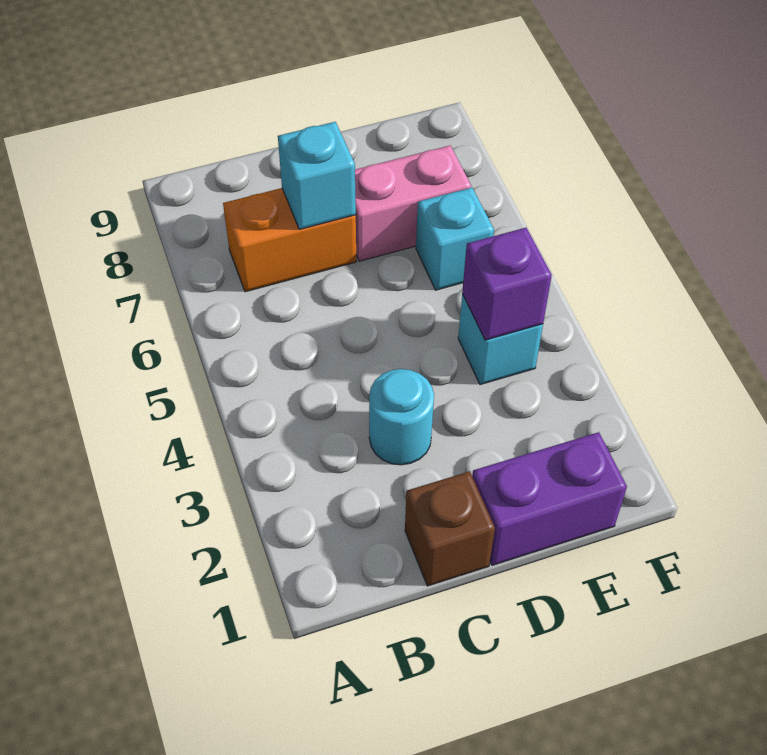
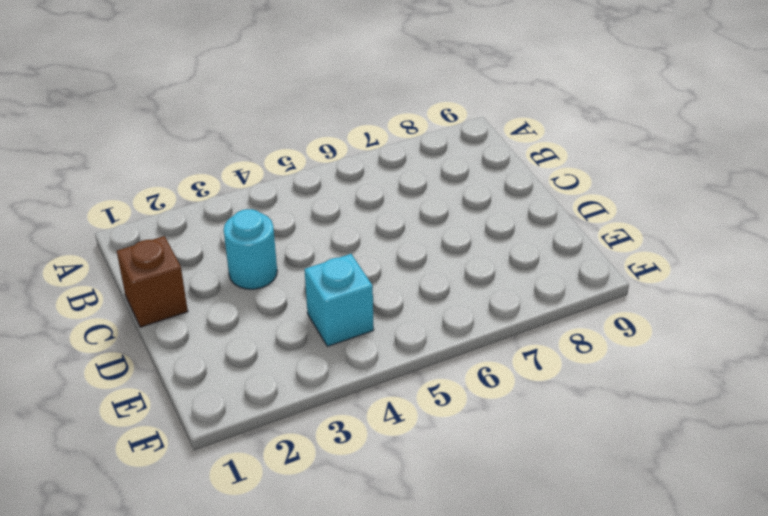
none -> orange 1x2 brick [223,188,356,292]
none -> purple 1x2 brick [472,432,627,565]

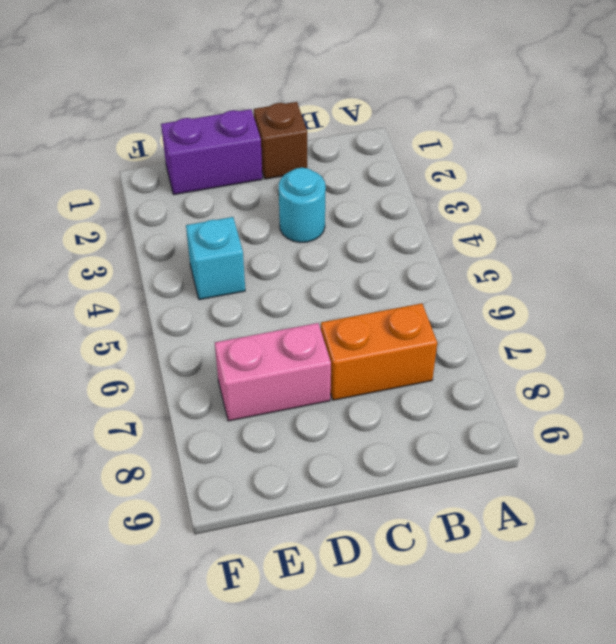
none -> cyan 1x1 brick [416,188,494,290]
none -> cyan 1x1 brick [278,122,356,229]

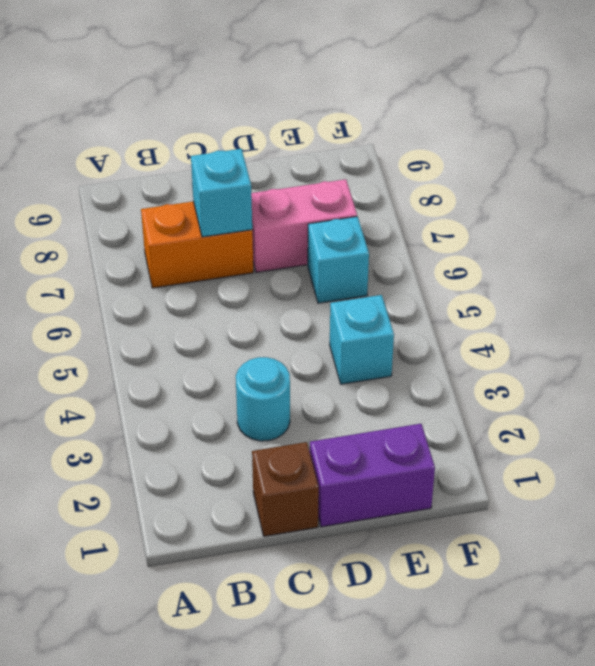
none -> purple 1x1 brick [462,228,552,340]

